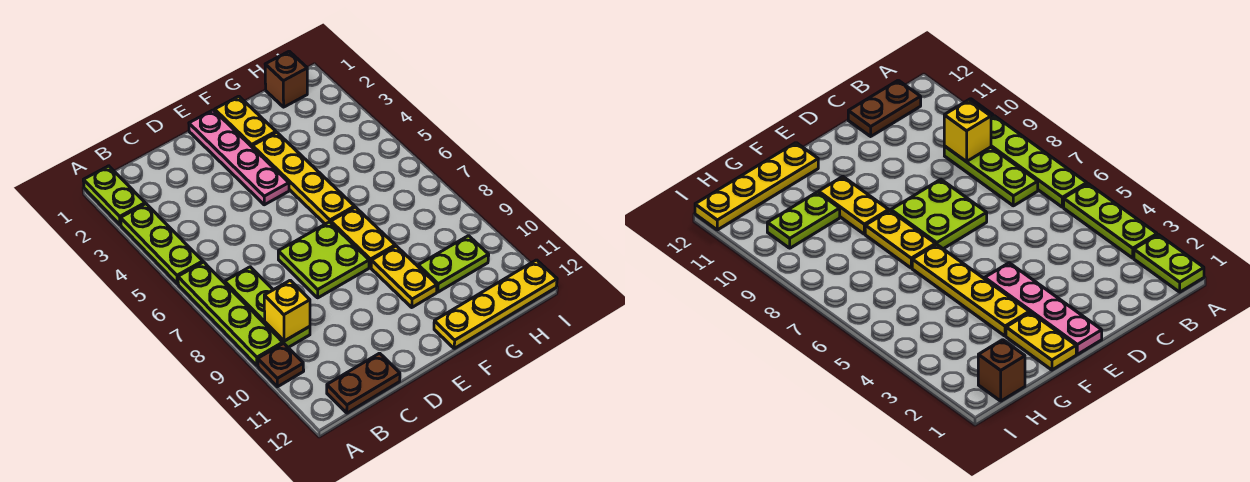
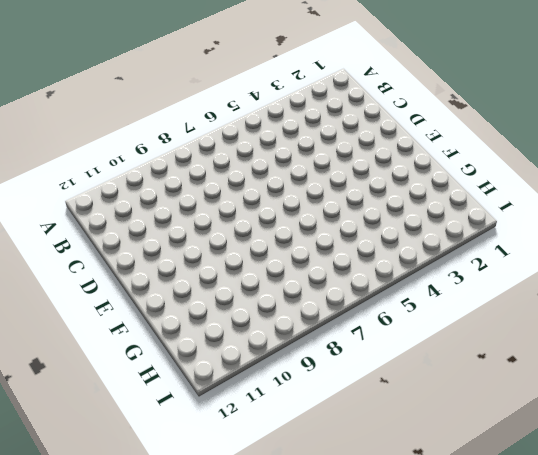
none -> lime 1x2 plate [83,166,145,225]
none -> lime 1x3 plate [121,204,203,284]
none -> lime 1x4 plate [178,262,283,366]

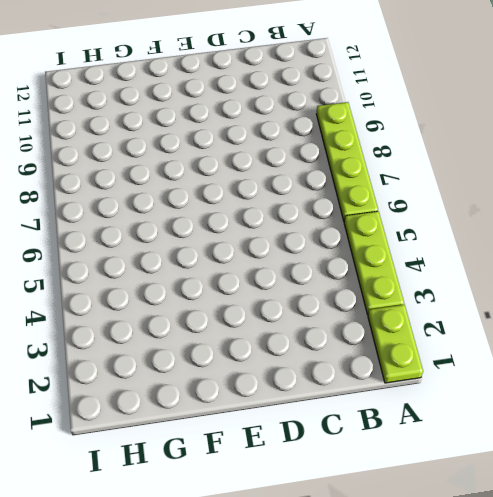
none -> brown 1x1 plate [258,343,304,387]
none -> lime 1x3 plate [225,267,310,347]
none -> brown 1x2 plate [327,353,400,413]

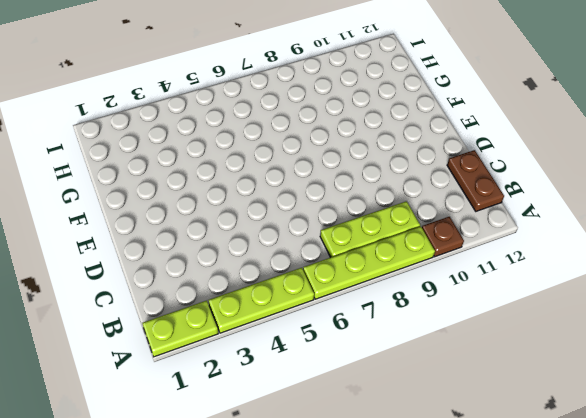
none -> lime 2x2 plate [278,222,369,298]
none -> pink 1x4 plate [189,110,289,205]
none -> yellow 1x2 plate [215,96,276,147]

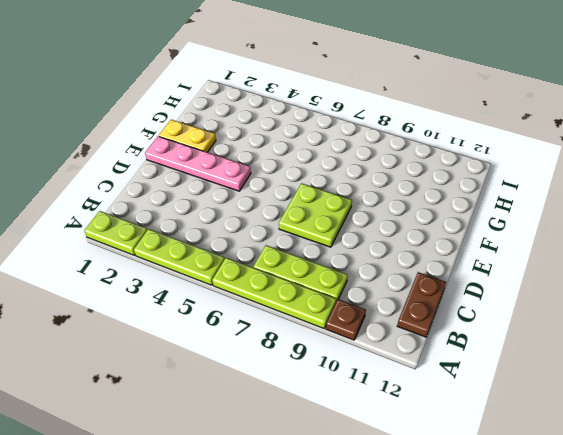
none -> yellow 1x4 plate [252,132,355,224]
none -> yellow 1x2 plate [331,207,395,267]
none -> yellow 1x2 plate [371,246,437,307]

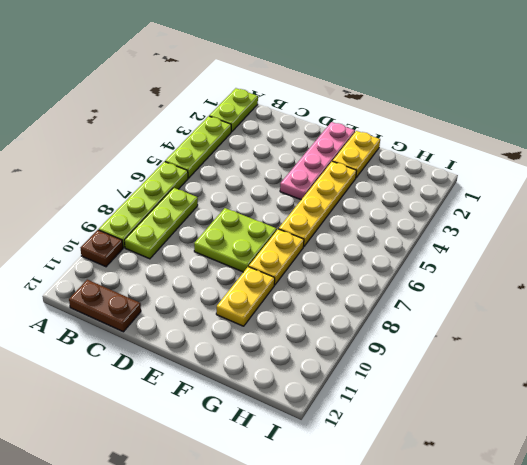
none -> yellow 1x4 plate [434,260,557,348]
none -> lime 1x2 plate [418,236,489,292]
none -> brown 1x1 brick [265,51,307,107]

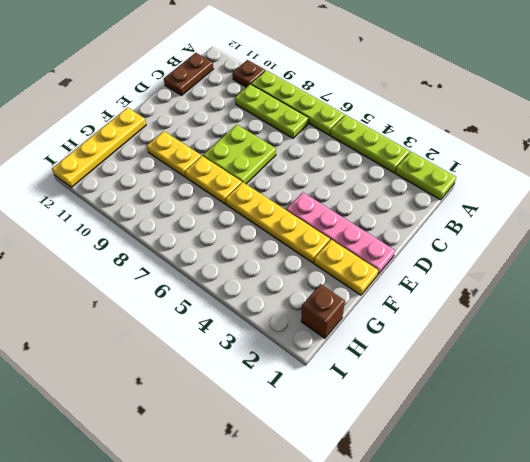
none -> lime 1x2 plate [418,236,489,292]
none -> yellow 1x1 brick [264,280,310,341]

